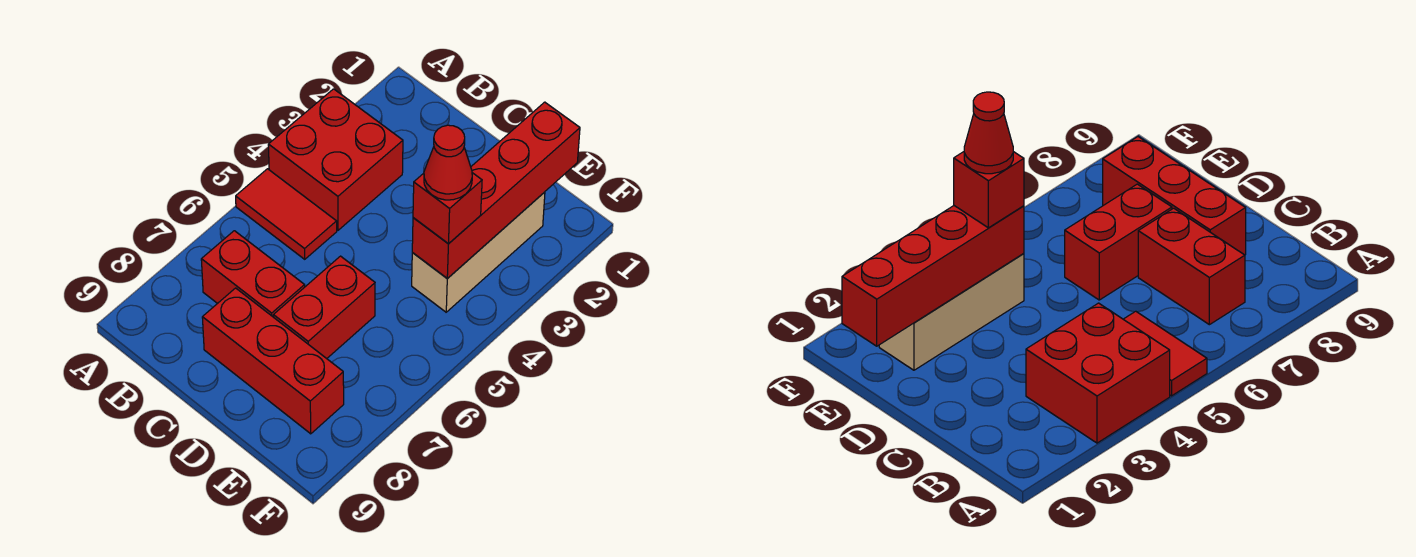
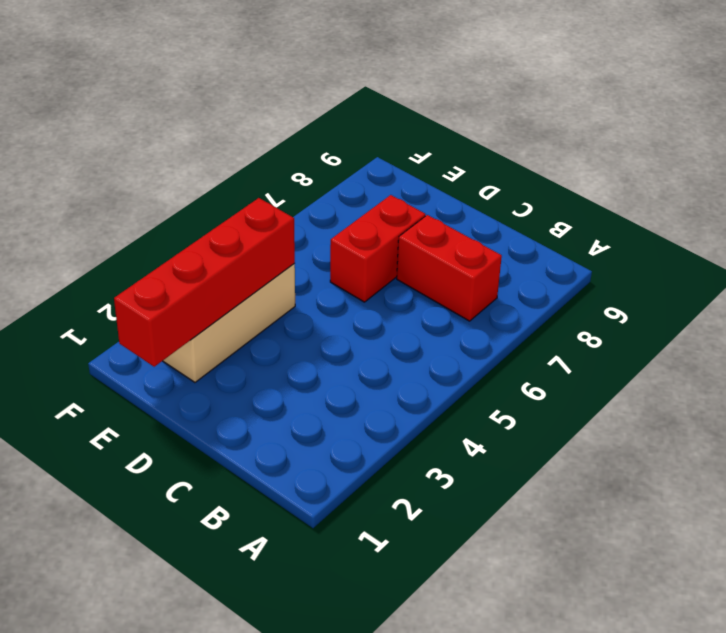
none -> red 2x2 brick [268,89,403,230]
none -> red 1x2 tile [236,169,337,259]

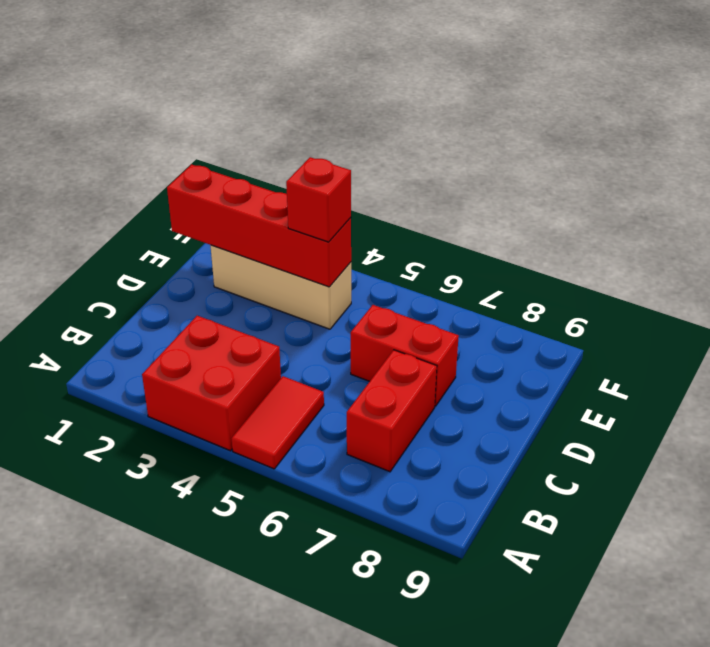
none -> red 1x3 brick [202,288,344,434]
none -> red 1x1 cone [424,125,472,200]

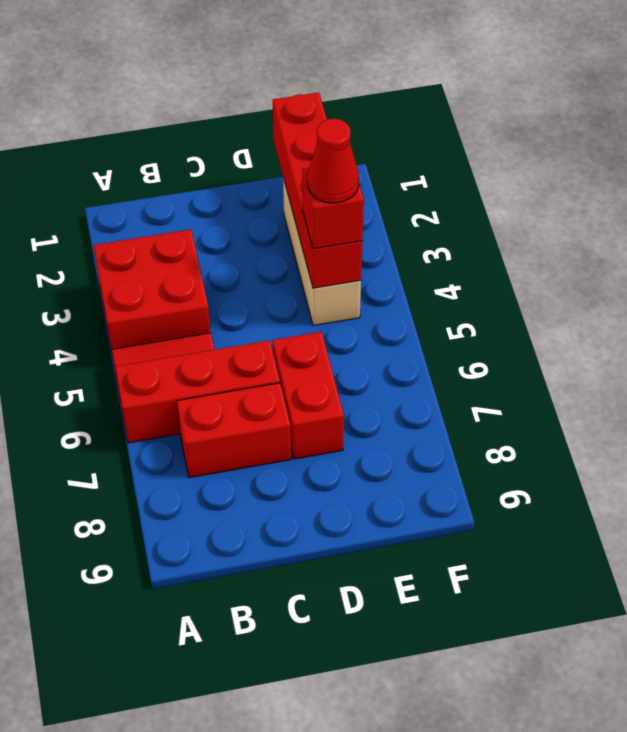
red 1x3 brick [115,340,280,443] -> red 1x3 brick moved to [202,288,344,434]

